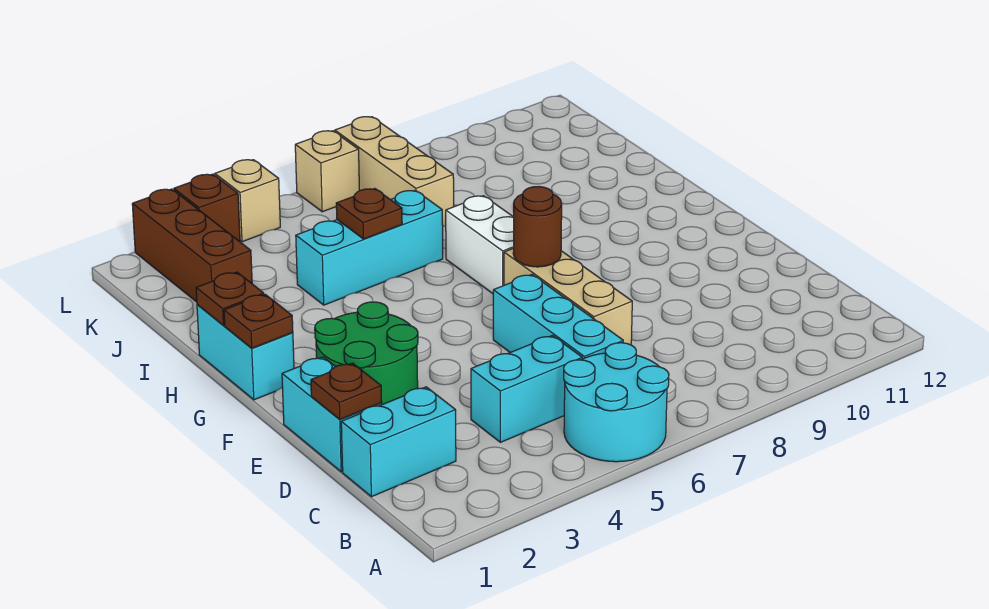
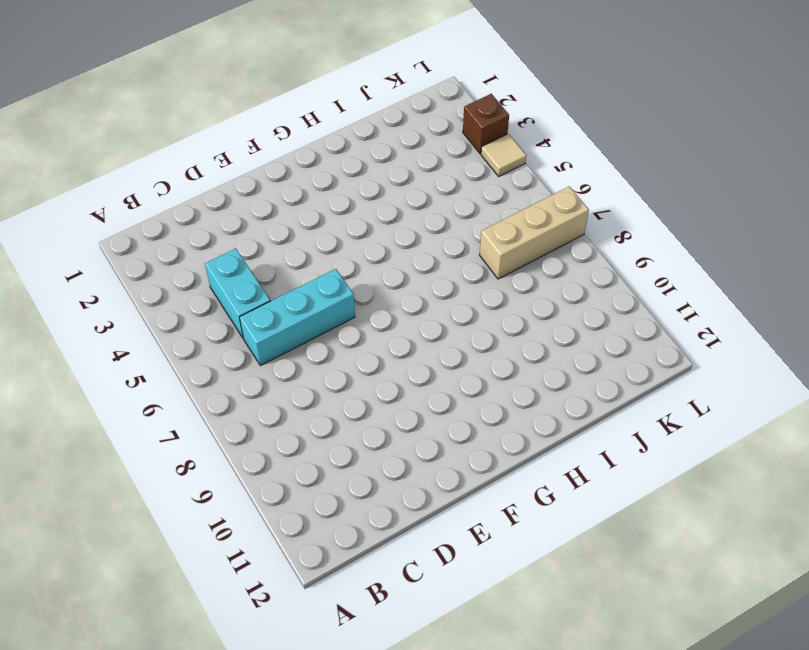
tan 1x1 tile [481,134,526,176] -> tan 1x1 brick [215,160,280,242]
none -> cyan 2x2 round brick [564,343,669,462]
none -> cyan 1x2 brick [341,387,456,497]
none -> cyan 1x2 brick [282,357,382,472]

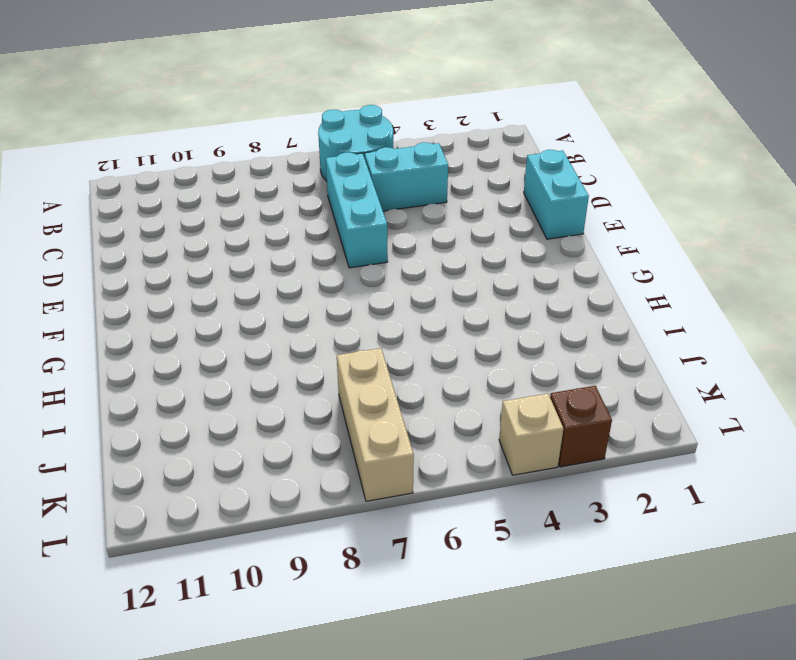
none -> cyan 1x2 brick [341,387,456,497]
none -> tan 1x3 brick [504,248,632,345]
none -> green 2x2 round brick [315,302,418,405]

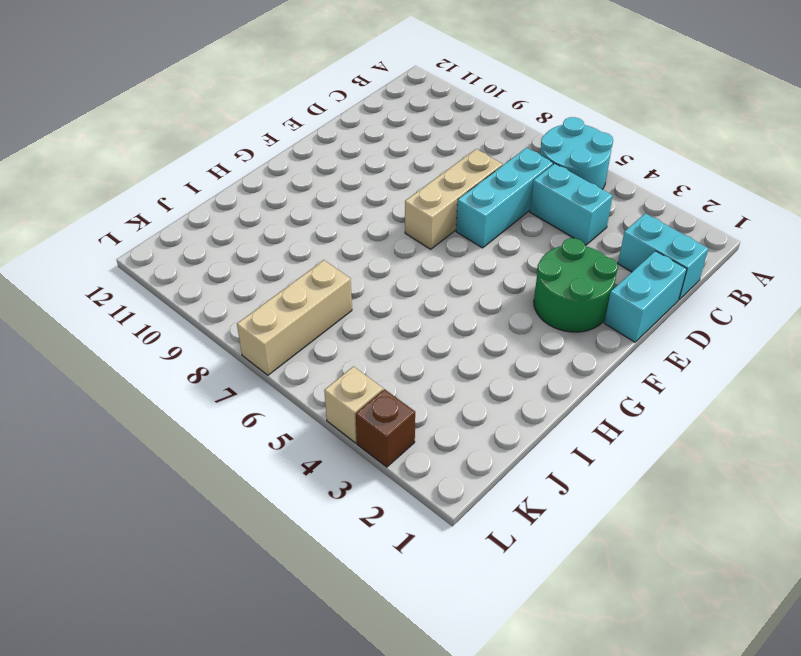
none -> cyan 1x2 brick [197,305,294,400]
none -> white 1x2 brick [446,196,514,294]
none -> cyan 1x3 brick [296,190,443,305]

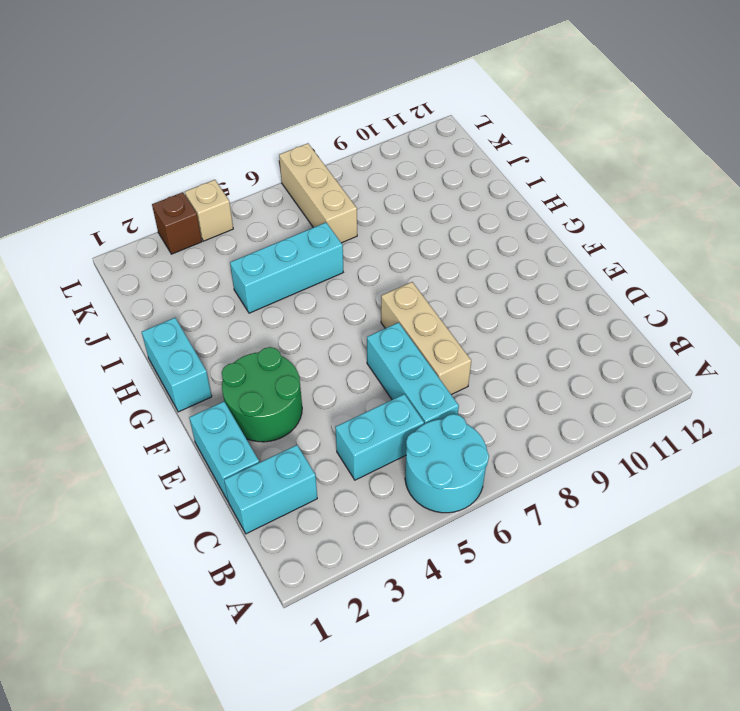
none -> white 1x2 brick [446,196,514,294]
none -> brown 1x3 brick [132,189,252,302]
none -> tan 1x1 brick [295,131,359,212]

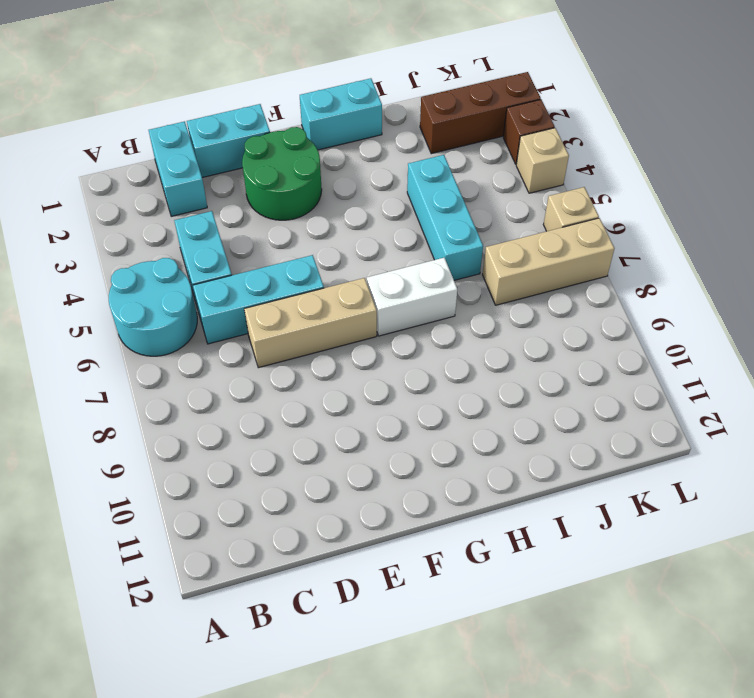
none -> brown 1x1 plate [311,363,382,419]
none -> brown 1x1 round brick [513,186,562,267]
none -> brown 1x1 plate [224,294,293,348]

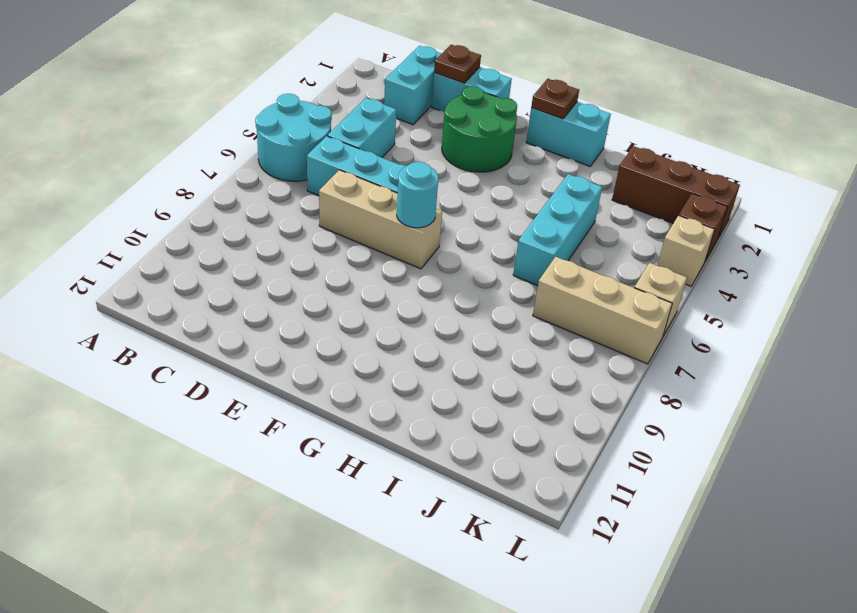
cyan 1x1 round brick [397,162,438,228] -> brown 1x1 round brick [513,186,562,267]
none -> white 1x2 brick [446,196,514,294]
none -> brown 1x1 plate [196,272,264,325]
none -> brown 1x1 plate [336,189,402,239]

